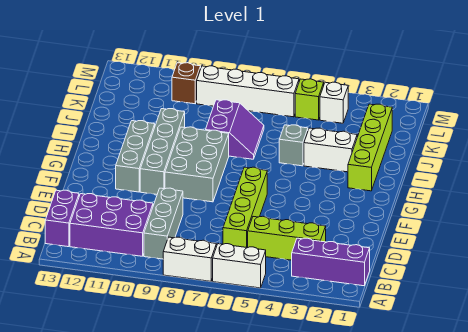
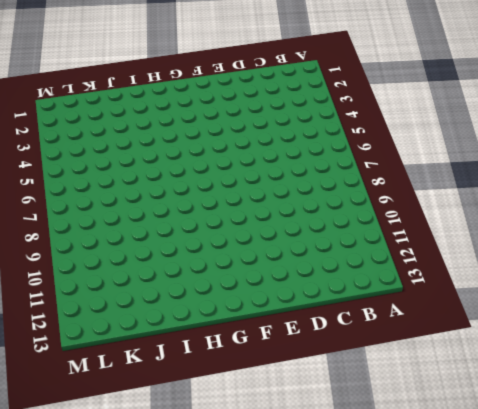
none -> white 1x2 brick [213,244,266,288]
none -> white 1x2 brick [163,237,216,281]
none -> purple 1x3 brick [292,238,370,286]

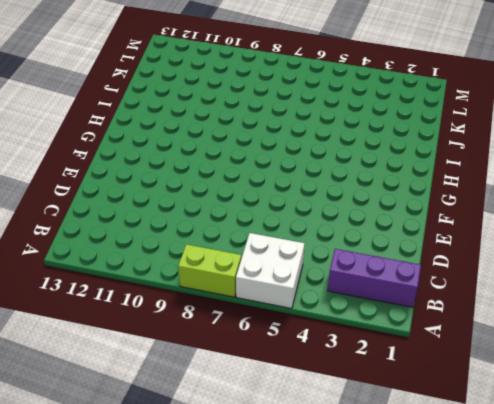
white 2x2 brick [236,233,305,309] -> white 1x2 brick [213,244,266,288]
lime 1x2 brick [178,244,241,297] -> white 1x2 brick [163,237,216,281]
none -> grey 1x3 brick [144,188,183,259]
none -> purple 2x3 brick [70,194,153,256]
none -> purple 1x2 brick [45,190,79,247]

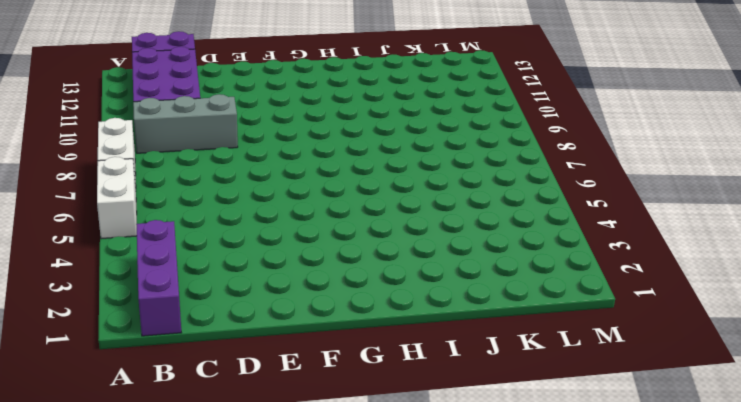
none -> lime 1x3 brick [248,216,326,260]
none -> lime 1x4 brick [223,167,267,248]
none -> grey 2x3 brick [165,127,229,202]

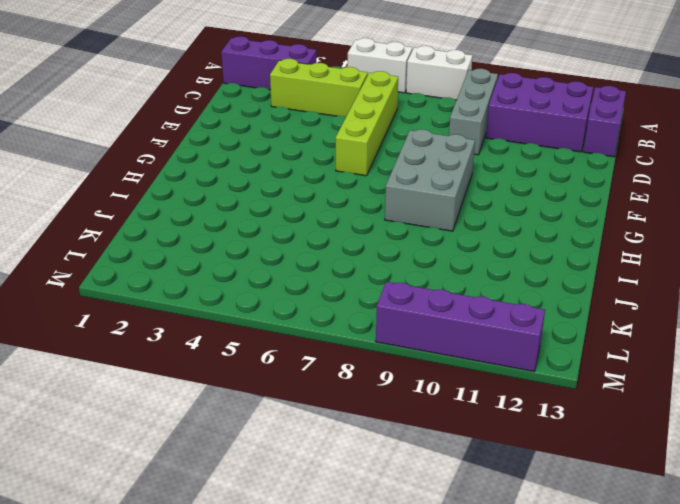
purple 1x4 brick [376,282,545,372] -> none
none -> grey 1x4 brick [140,109,185,194]
none -> grey 1x3 brick [116,121,155,192]
none -> lime 1x4 brick [348,104,392,191]

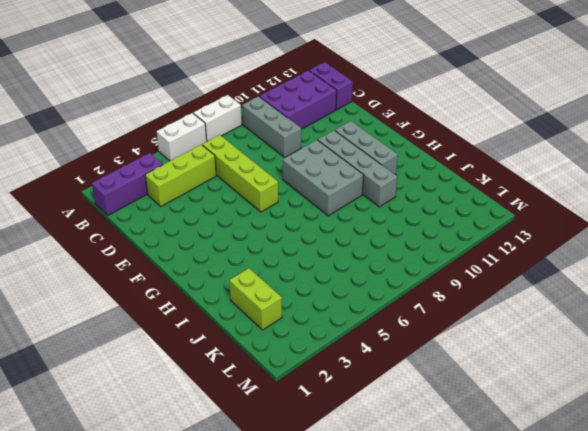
lime 1x2 brick [229,268,282,330] -> lime 1x4 brick [348,104,392,191]
none -> white 1x2 brick [304,128,357,172]
none -> grey 1x1 brick [279,125,308,166]
none -> purple 2x2 slope [206,100,264,159]

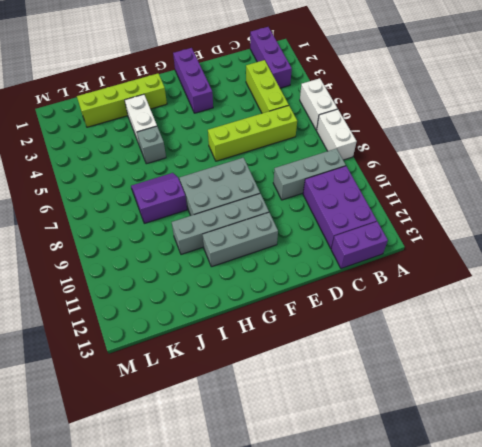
purple 1x3 brick [173,48,213,113] -> none
none -> white 1x1 brick [320,82,348,123]
none -> lime 1x1 brick [295,79,324,120]
none -> white 1x4 brick [197,66,299,117]

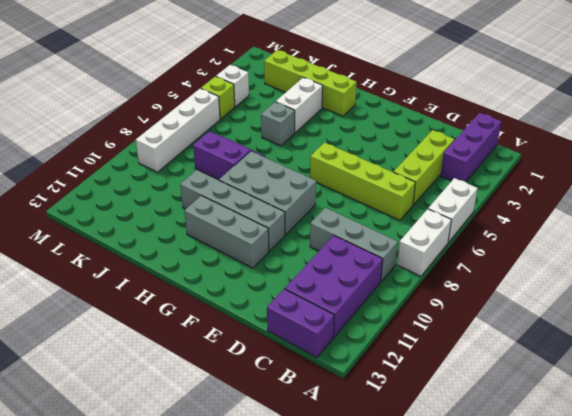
none -> brown 1x1 brick [172,63,201,104]

